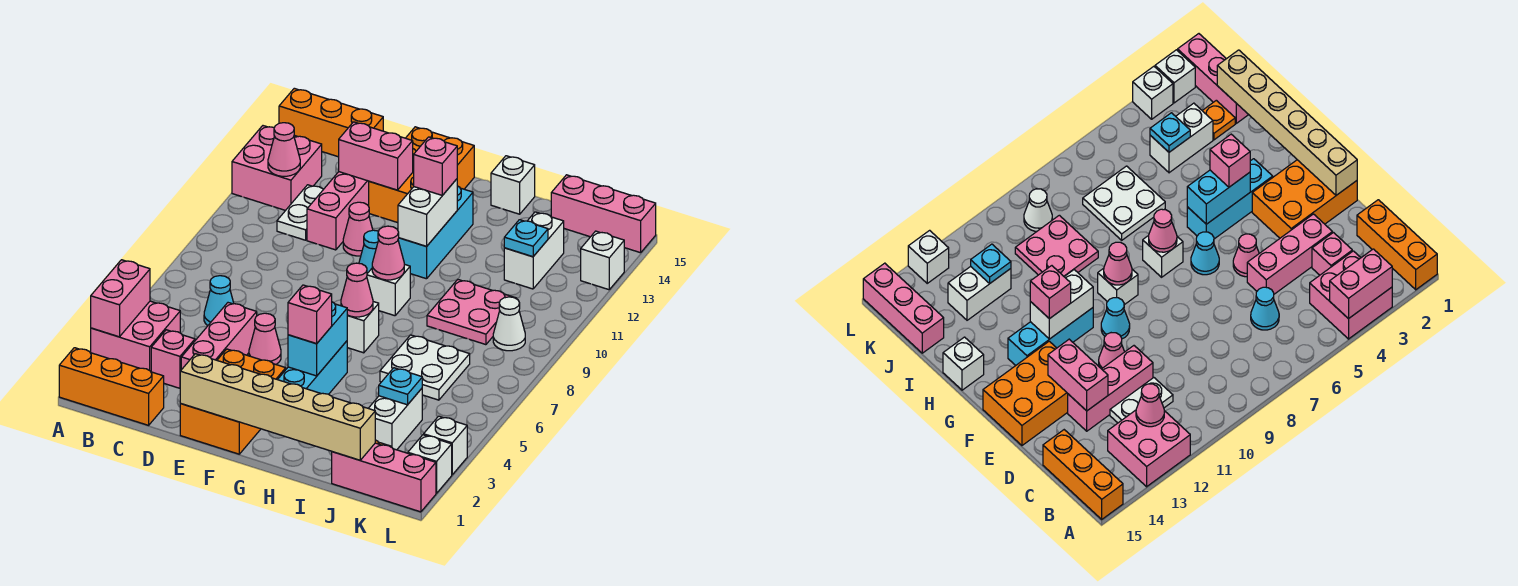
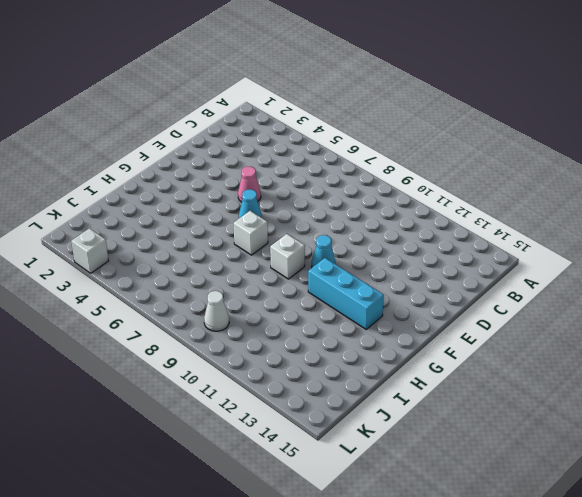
none -> orange 1x3 brick [59,348,164,425]
none -> pink 2x2 brick [91,301,180,371]
none -> pink 2x2 brick [232,126,322,211]
none -> orange 1x3 brick [279,88,383,157]

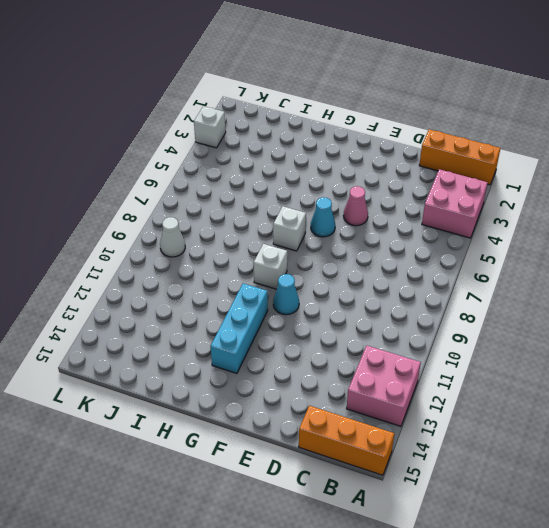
none -> pink 1x1 brick [151,330,195,388]
none -> cyan 1x1 cone [204,276,234,326]
none -> white 1x2 plate [277,185,323,240]
none -> pink 1x3 brick [181,303,257,370]

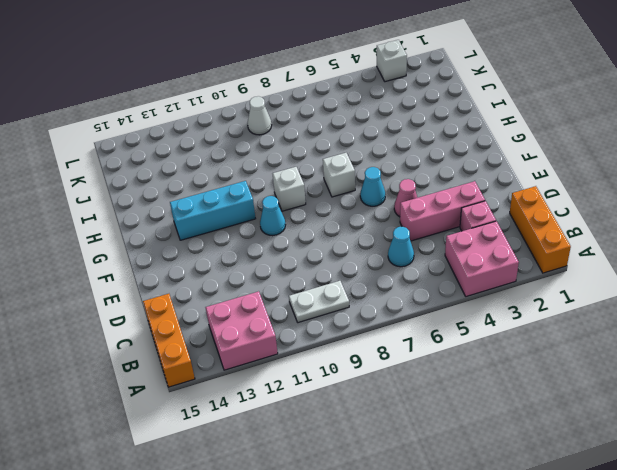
white 1x2 plate [289,281,349,323] -> white 1x2 plate moved to [277,185,323,240]
none -> pink 1x3 brick [307,172,369,250]
none -> orange 2x3 brick [180,349,286,454]
none -> pink 1x1 cone [343,202,373,256]
none -> orange 2x3 brick [369,127,474,223]

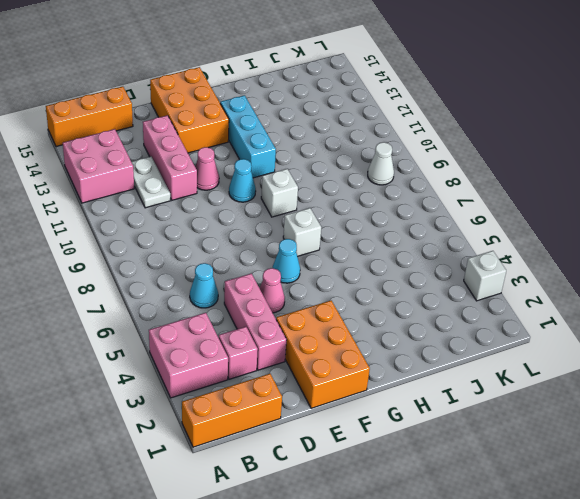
none -> cyan 1x3 brick [278,341,347,394]
none -> white 1x1 brick [491,156,535,214]
none -> white 2x2 plate [380,335,470,400]
none -> pink 2x2 plate [427,280,515,345]

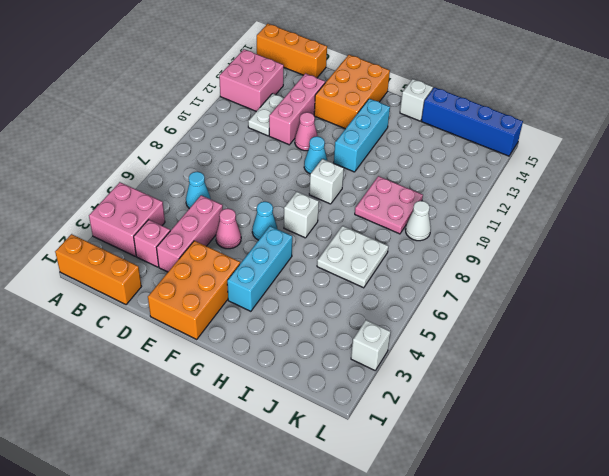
blue 1x4 brick [421,87,523,156] -> pink 1x3 brick [551,175,656,253]
none -> pink 1x3 brick [332,443,436,512]
none -> orange 1x1 plate [1202,100,1235,140]
none -> white 1x2 brick [368,389,422,450]
none -> white 1x2 brick [504,212,564,289]

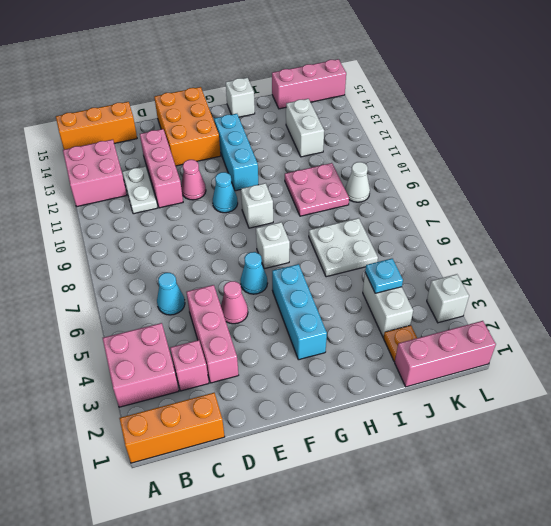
none -> orange 2x3 brick [180,349,286,454]
none -> white 1x1 brick [408,435,452,493]
none -> white 1x1 brick [581,231,624,290]
none -> pink 1x2 brick [91,260,150,337]

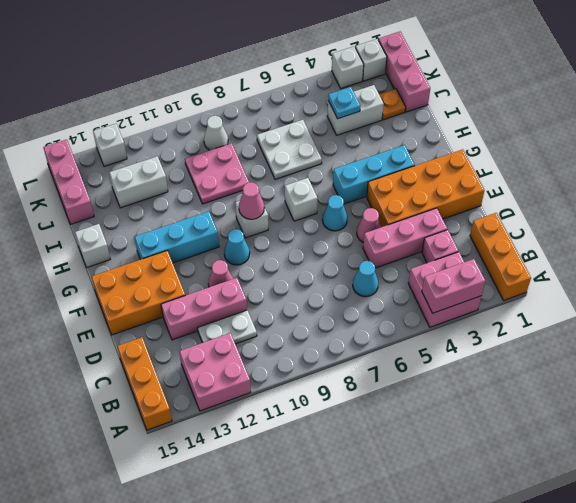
orange 2x4 brick [367,149,484,227] -> orange 2x3 brick [180,349,286,454]
none -> pink 1x1 cone [268,123,300,176]
none -> pink 1x2 brick [339,122,413,190]
none -> tan 1x6 brick [180,354,375,460]
none -> cyan 1x2 brick [288,302,347,376]

